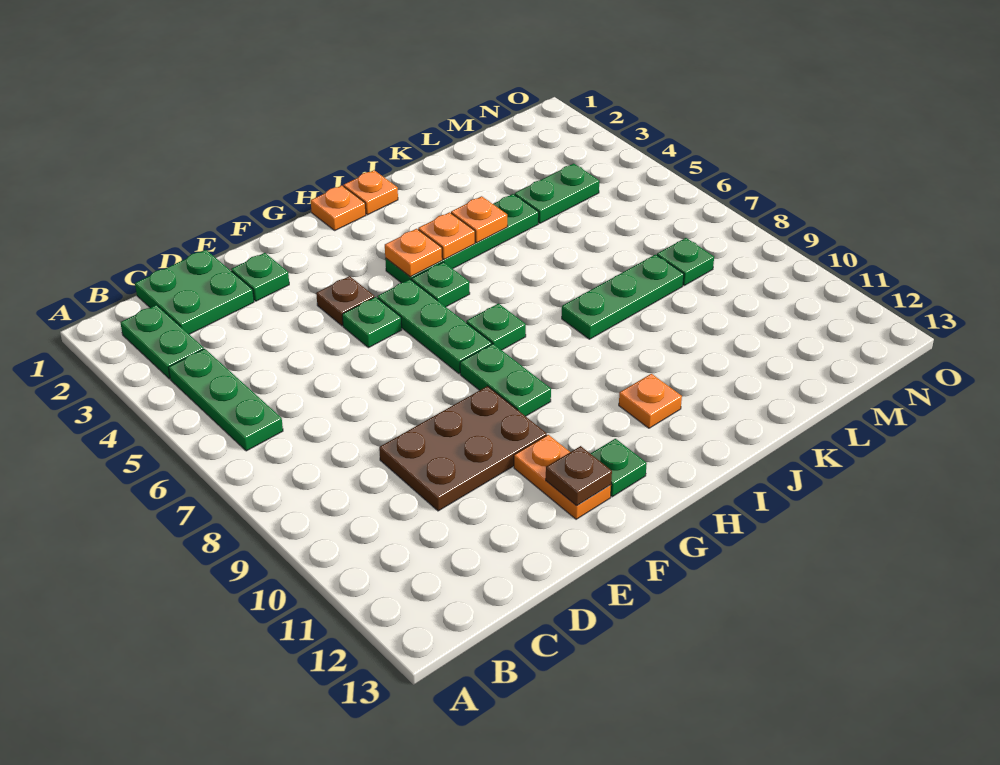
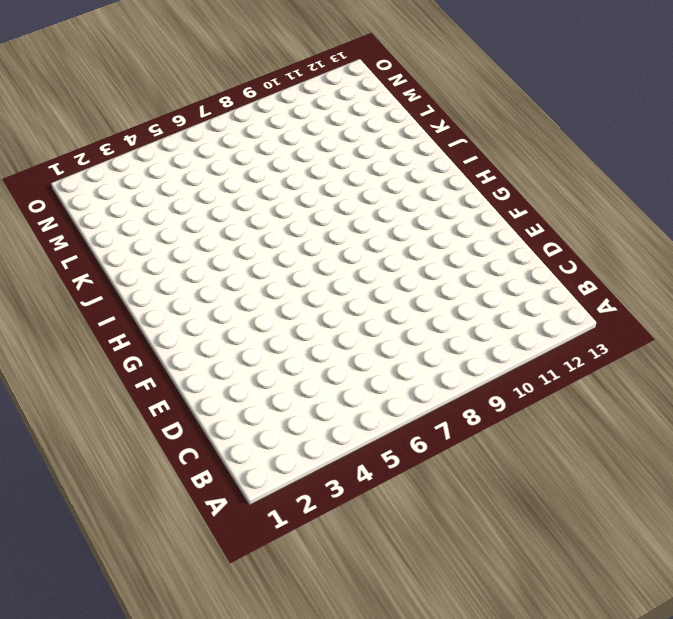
none -> green 1x2 plate [120,305,204,379]
none -> green 1x3 plate [168,349,283,451]
none -> green 2x2 plate [135,250,254,334]

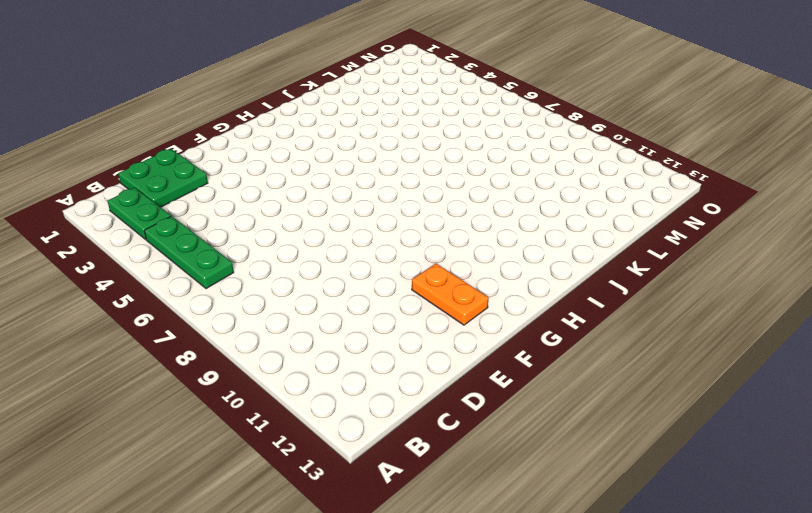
none -> brown 2x3 plate [379,386,547,511]
none -> green 1x1 plate [231,253,289,301]
none -> brown 1x1 plate [316,276,374,326]

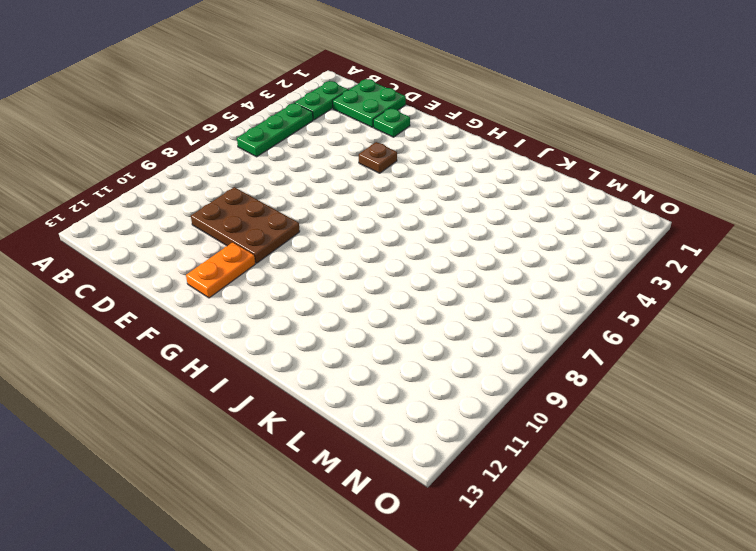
none -> green 1x1 plate [342,297,402,348]
none -> green 1x3 plate [377,279,492,374]
none -> green 1x2 plate [460,344,551,416]

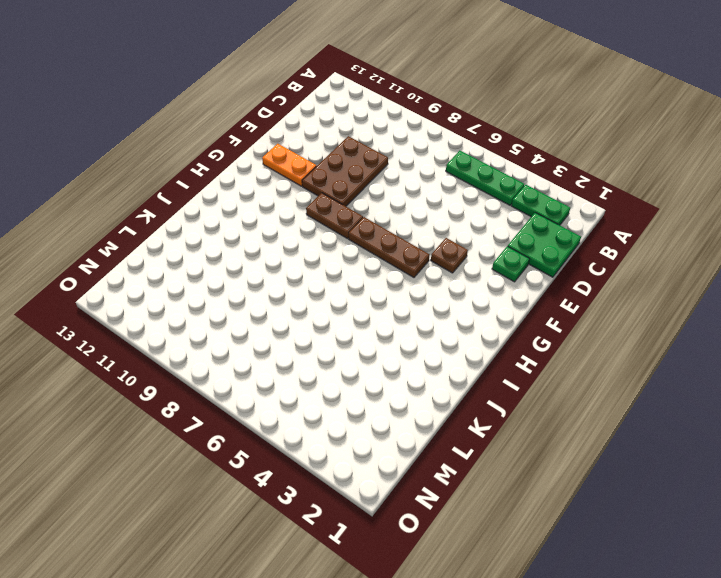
brown 1x3 plate [349,217,429,277] -> green 1x3 plate [377,279,492,374]
brown 1x2 plate [306,193,363,239] -> green 1x2 plate [460,344,551,416]
none -> green 1x1 plate [342,297,402,348]
none -> green 1x1 plate [591,439,647,497]
none -> orange 1x1 plate [311,185,366,230]

